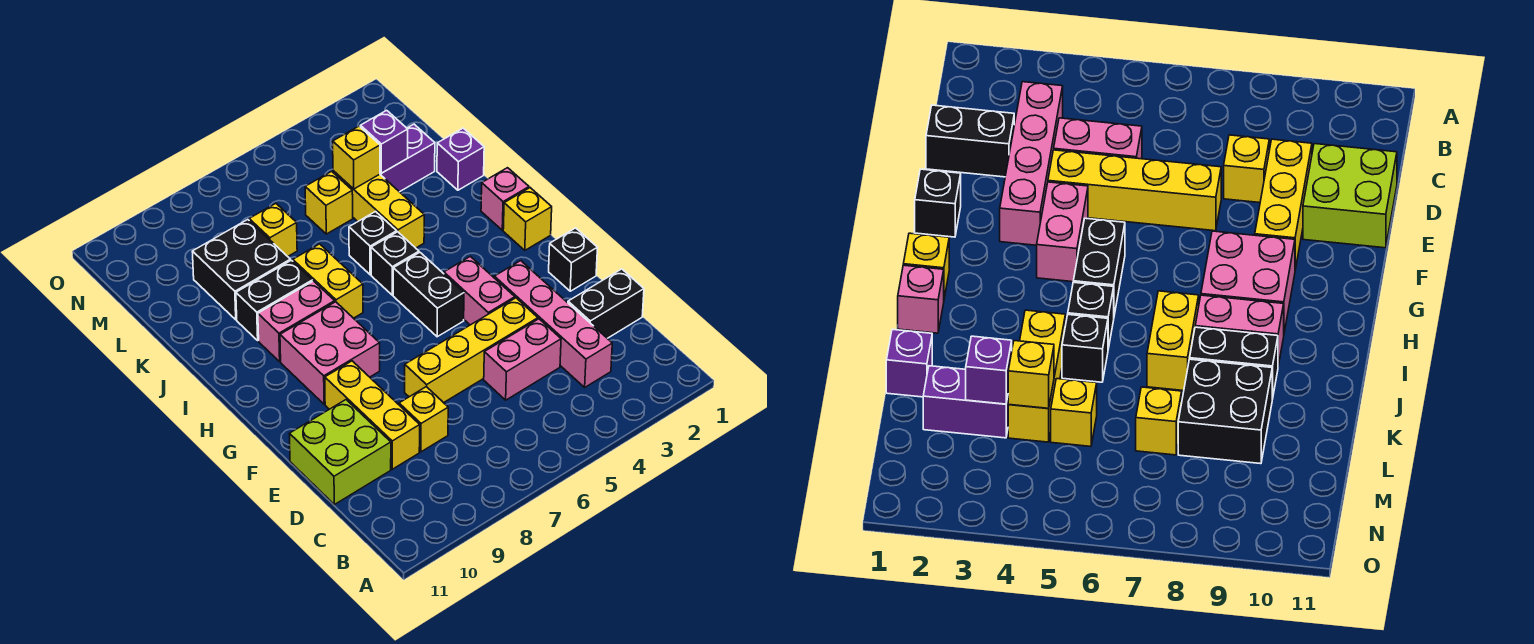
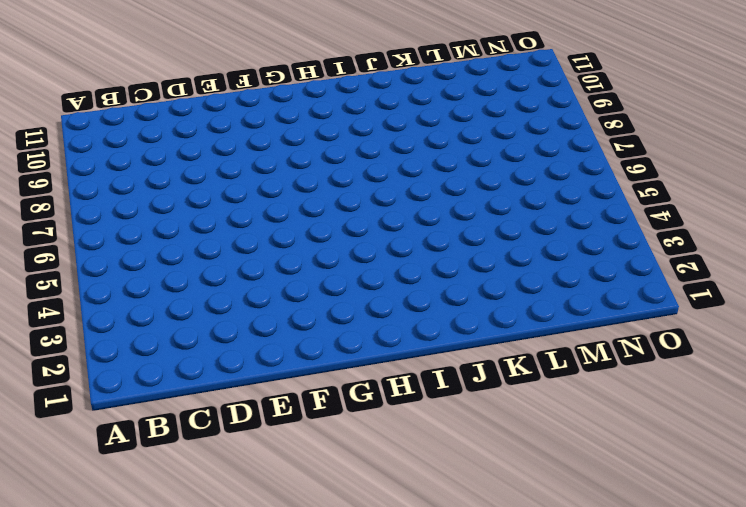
none -> pink 1x4 brick [494,261,612,387]
none -> black 1x2 brick [568,269,644,338]
none -> pink 1x2 brick [484,319,561,400]

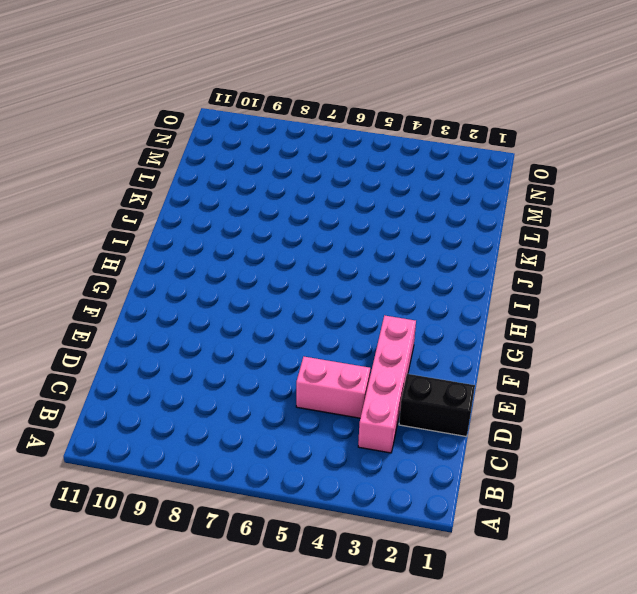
none -> yellow 1x1 brick [399,387,448,452]
none -> yellow 1x3 brick [325,361,420,469]
none -> lime 2x2 brick [290,400,391,505]

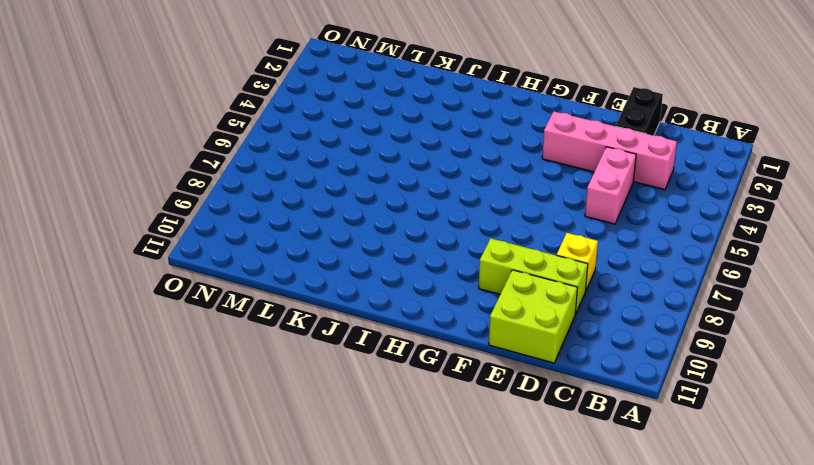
lime 1x3 brick [479,238,588,314] -> yellow 1x3 brick [325,361,420,469]
none -> yellow 1x4 brick [405,298,538,403]
none -> black 1x1 brick [549,228,597,291]
none -> pink 1x2 brick [444,256,515,325]

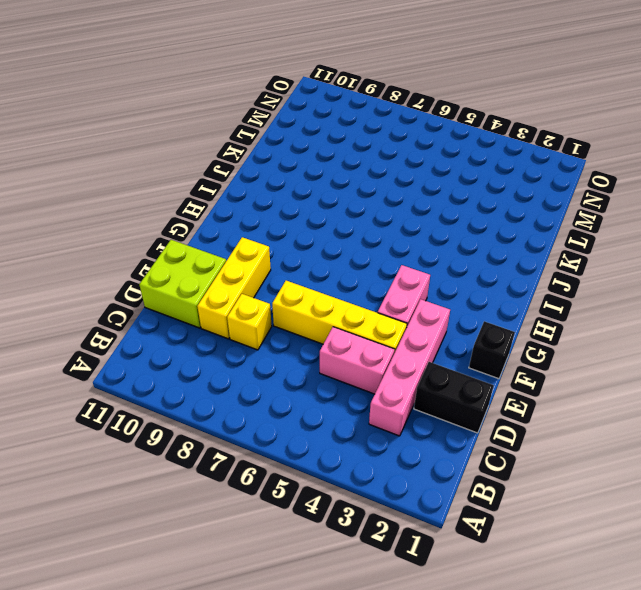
none -> black 1x2 brick [393,252,464,337]
none -> pink 2x2 brick [280,302,380,404]
none -> yellow 1x1 brick [503,188,552,250]

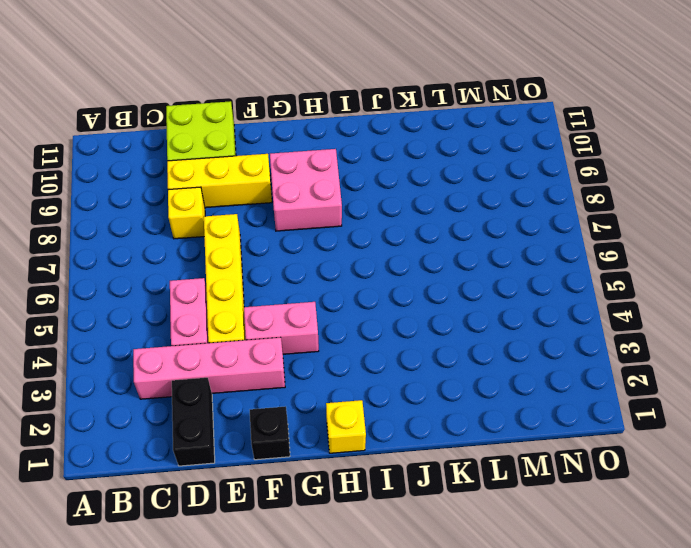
none -> black 1x2 brick [393,252,464,337]
none -> pink 1x1 brick [481,168,529,230]
none -> black 1x1 brick [371,232,419,295]

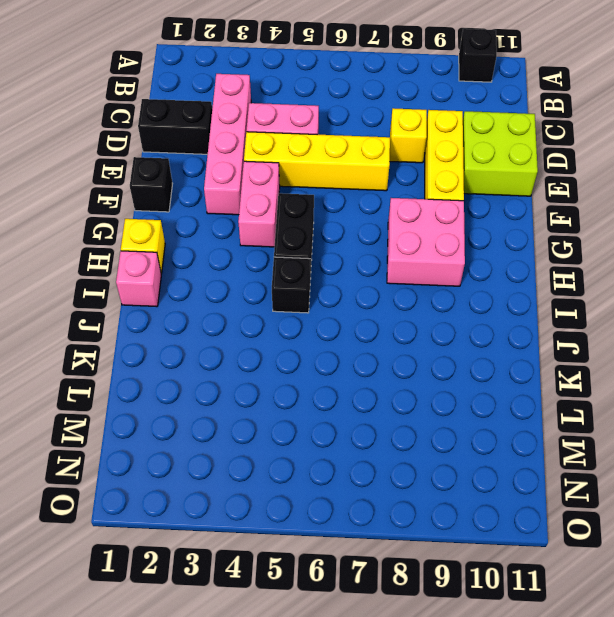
black 1x1 brick [459,29,497,82] -> black 1x1 brick moved to [349,212,397,275]
none -> yellow 1x2 brick [293,244,363,318]
none -> pink 1x2 brick [258,281,335,361]
none -> yellow 1x3 brick [333,171,424,248]

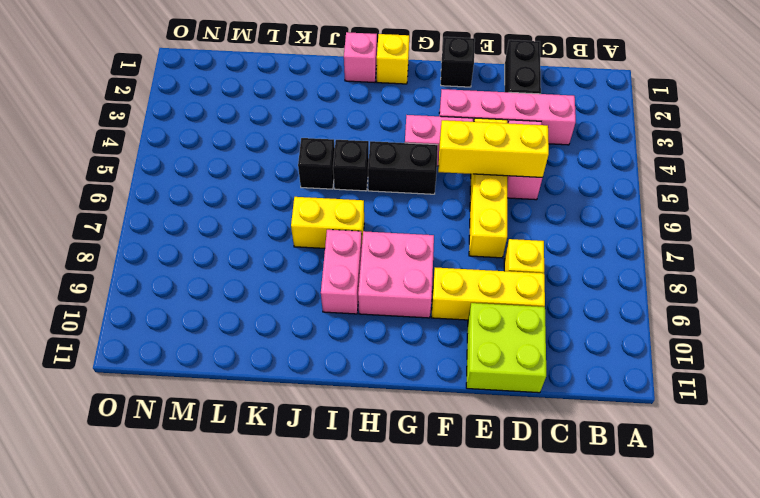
yellow 1x3 brick [438,120,549,177] -> yellow 1x3 brick moved to [333,171,424,248]
none -> black 1x2 brick [236,260,312,340]
none -> purple 1x1 brick [437,128,484,190]
none -> black 2x2 brick [192,220,290,320]

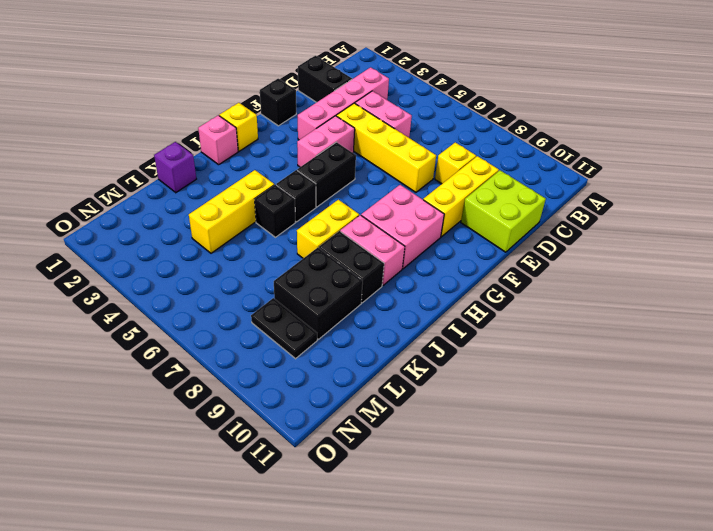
black 1x2 plate [251,298,317,359] -> none
none -> purple 1x2 brick [380,124,435,192]
none -> yellow 1x1 brick [305,171,353,234]
none -> yellow 1x1 brick [249,203,297,256]

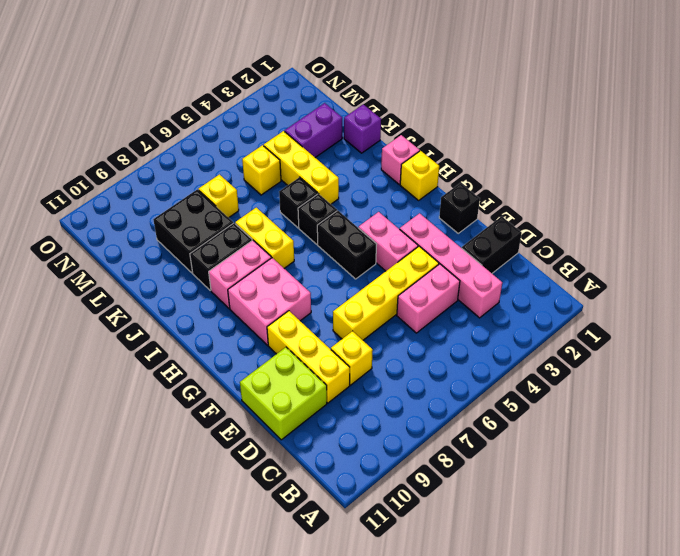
none -> purple 1x1 brick [360,110,408,173]
none -> yellow 1x1 brick [333,126,380,189]

